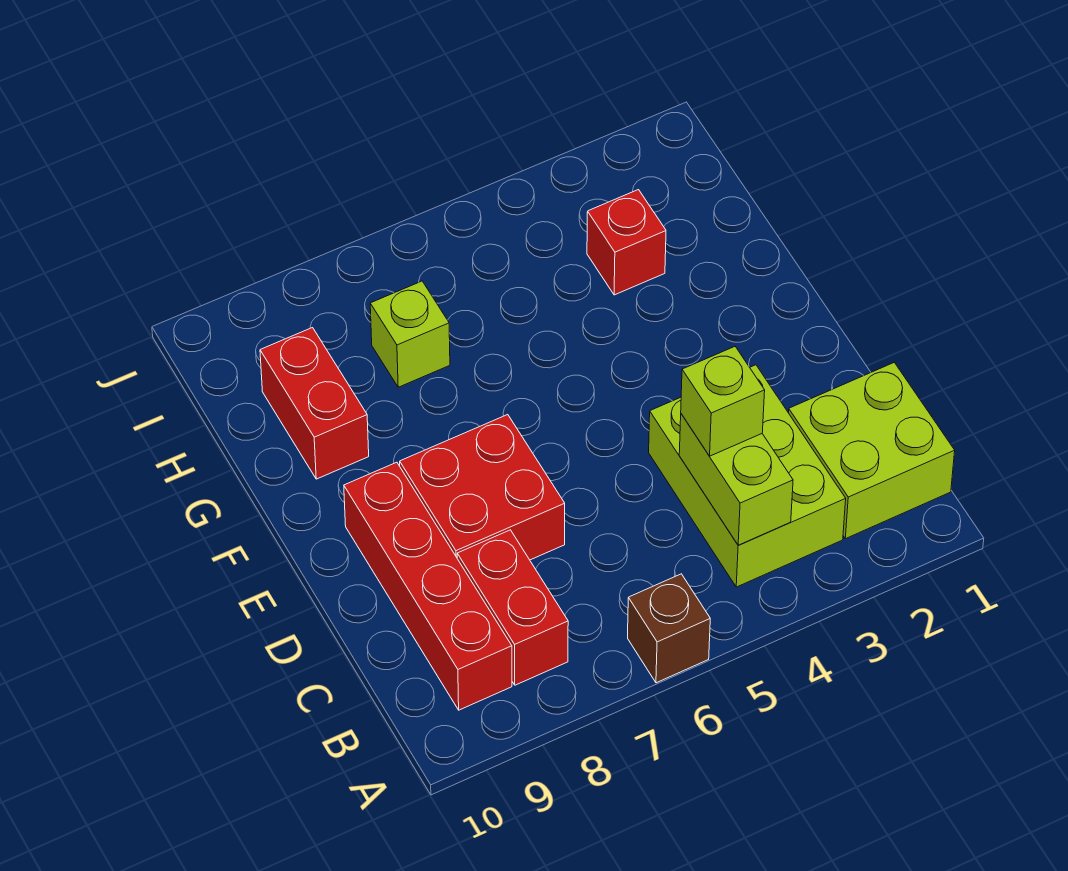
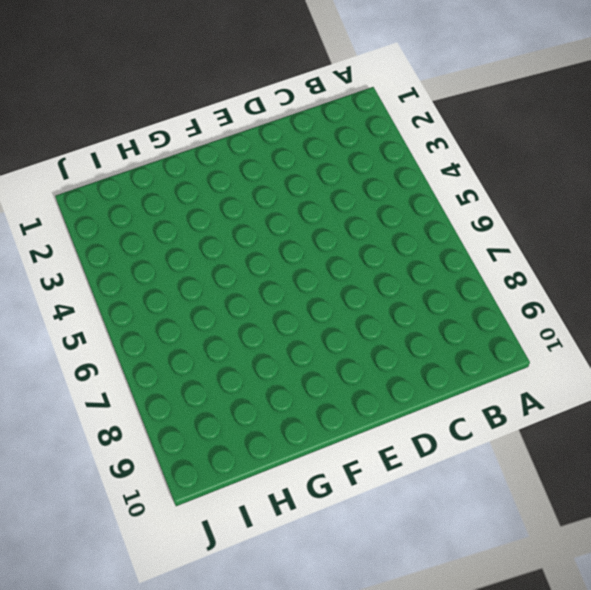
none -> brown 1x1 brick [628,574,710,683]
none -> lime 2x2 brick [789,363,955,539]

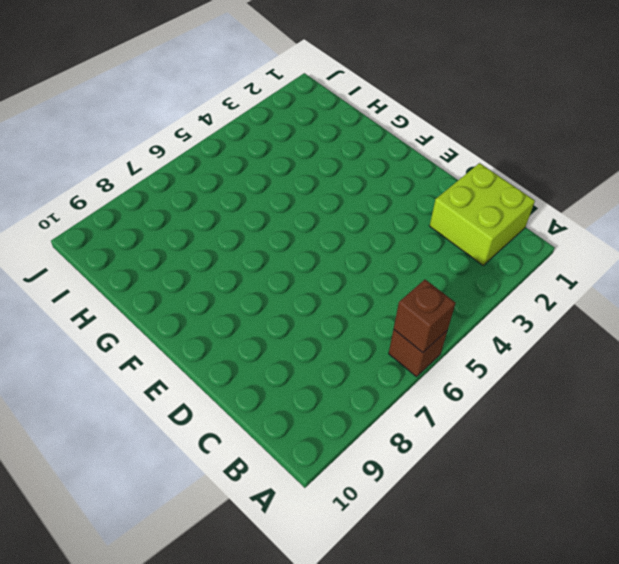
brown 1x1 brick [394,279,456,353] -> none
none -> lime 2x3 brick [649,365,846,587]
none -> red 1x2 brick [457,530,568,685]

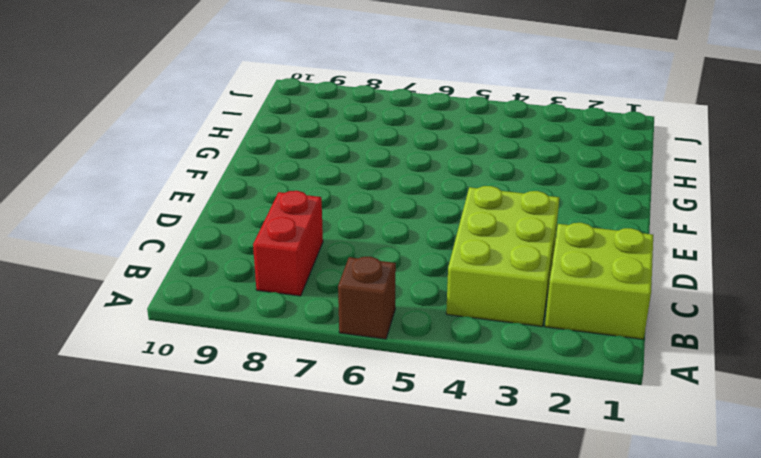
none -> red 1x4 brick [344,462,512,710]
none -> red 2x2 brick [400,415,565,560]

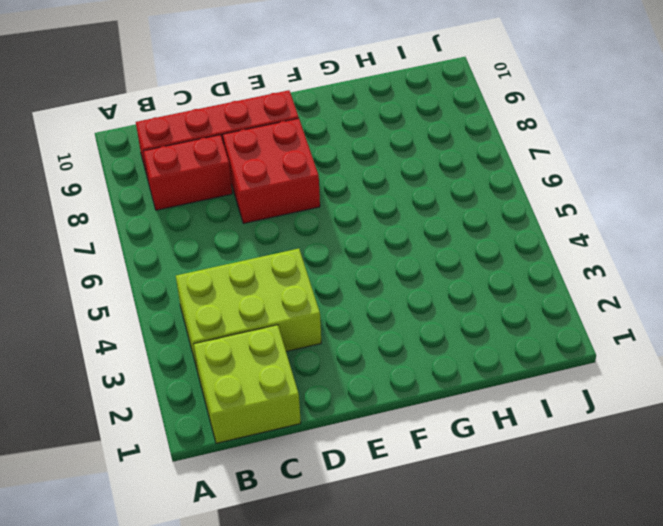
none -> brown 1x1 brick [628,574,710,683]
none -> red 1x2 brick [260,328,369,479]

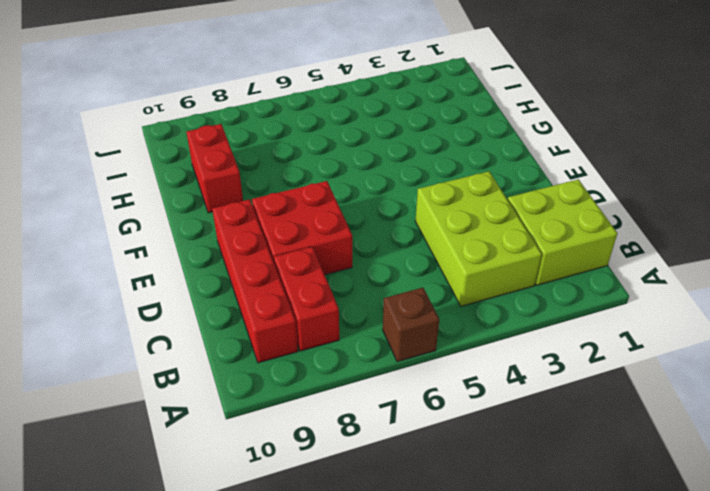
none -> red 1x1 brick [587,190,666,295]
none -> lime 1x1 brick [370,281,450,387]

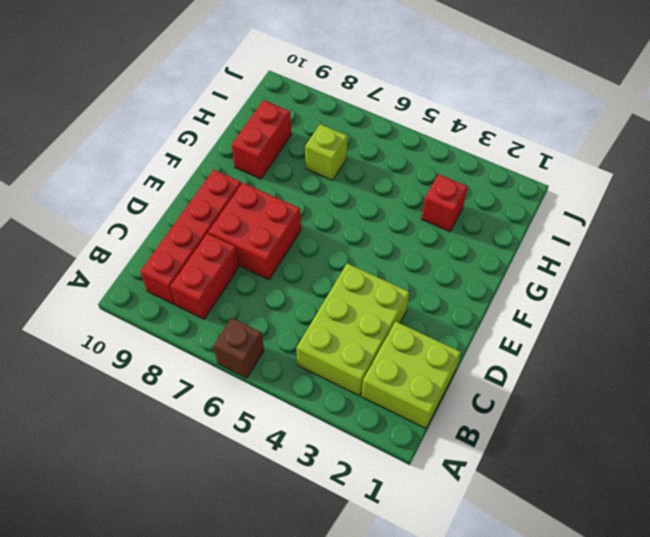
none -> lime 1x2 brick [679,414,793,545]
none -> lime 1x1 brick [681,347,765,456]

